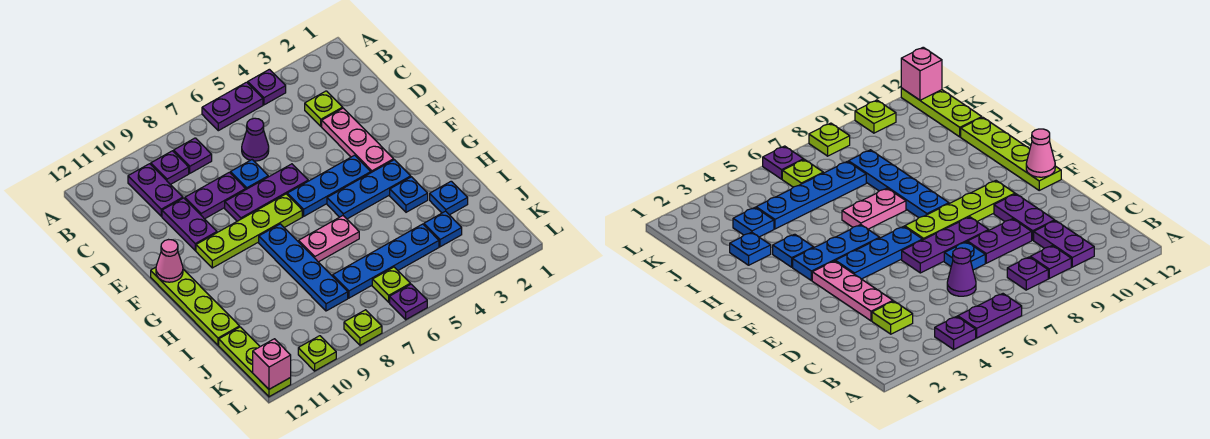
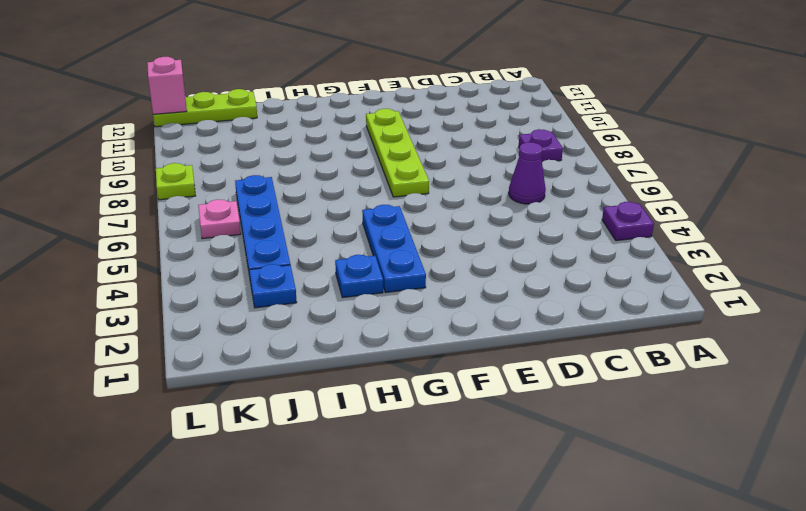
pink 1x1 plate [198,199,241,239] -> lime 1x1 plate [372,267,410,302]
none -> purple 1x2 plate [202,82,263,131]
none -> purple 1x1 plate [151,151,189,185]
none -> purple 1x2 plate [128,164,183,216]

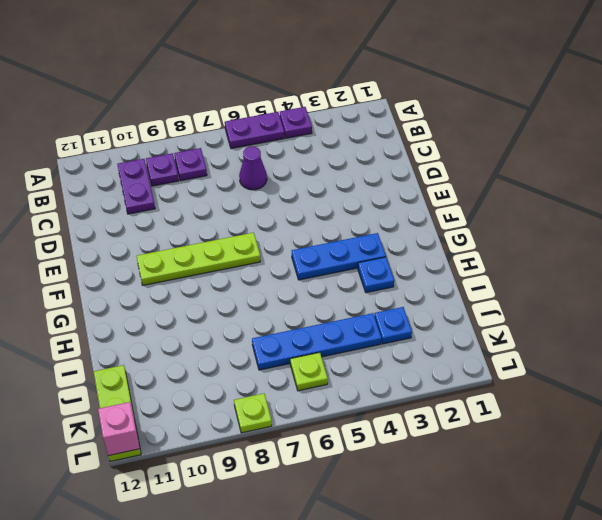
none -> lime 1x1 plate [305,91,343,126]
none -> pink 1x3 plate [322,108,394,173]
none -> blue 1x1 plate [230,160,268,189]

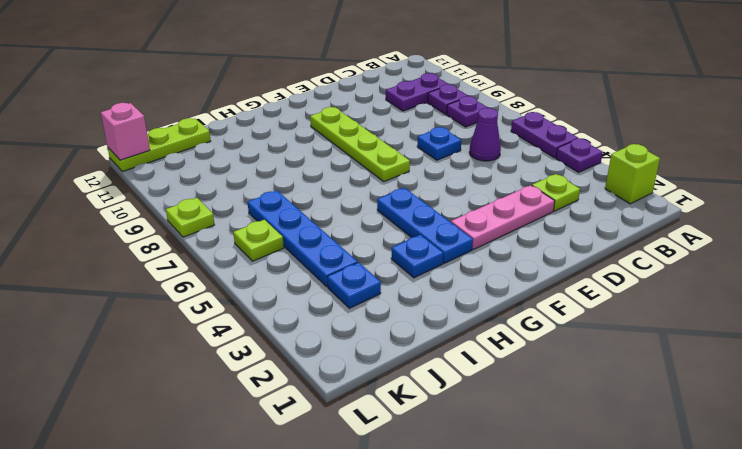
lime 1x1 brick [605,144,660,204] -> none
none -> purple 1x2 plate [185,172,246,219]
none -> purple 1x2 plate [162,198,217,251]
none -> purple 1x3 plate [225,164,308,221]

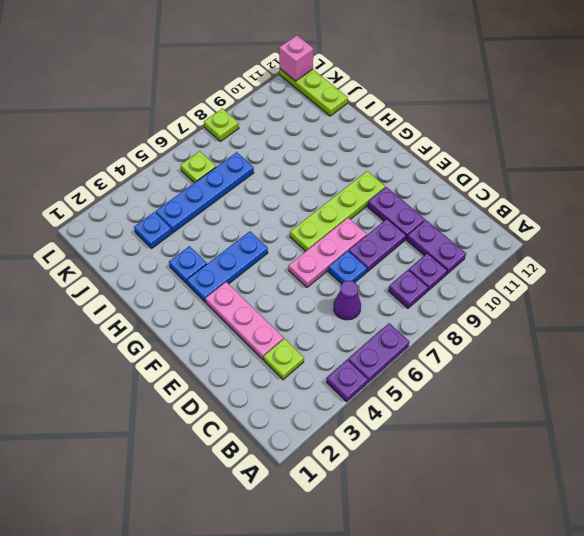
pink 1x3 plate [289,218,367,287] -> purple 1x3 plate [225,164,308,221]
none -> blue 1x3 plate [287,155,371,216]
none -> lime 1x4 plate [151,267,240,345]
none -> blue 1x4 plate [259,224,348,311]

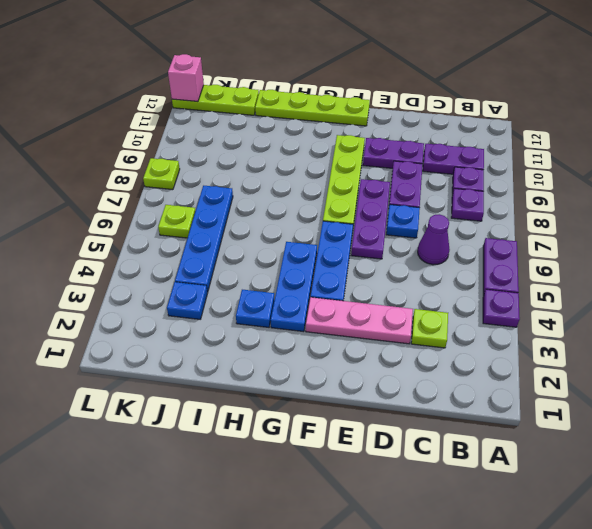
none -> blue 1x4 plate [259,224,348,311]
none -> pink 1x2 plate [299,216,359,262]
none -> blue 1x1 plate [430,181,468,215]

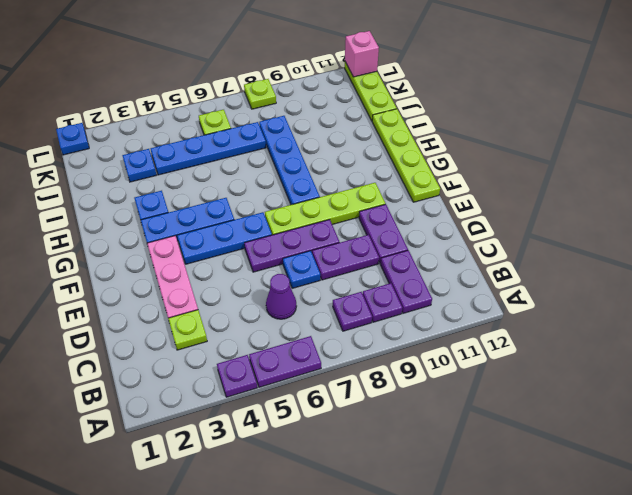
blue 1x1 plate [56,123,89,155] -> blue 1x1 plate moved to [430,181,468,215]
none -> pink 1x2 plate [299,216,359,262]
none -> purple 1x1 plate [390,284,427,320]
none -> lime 1x1 plate [298,336,336,371]

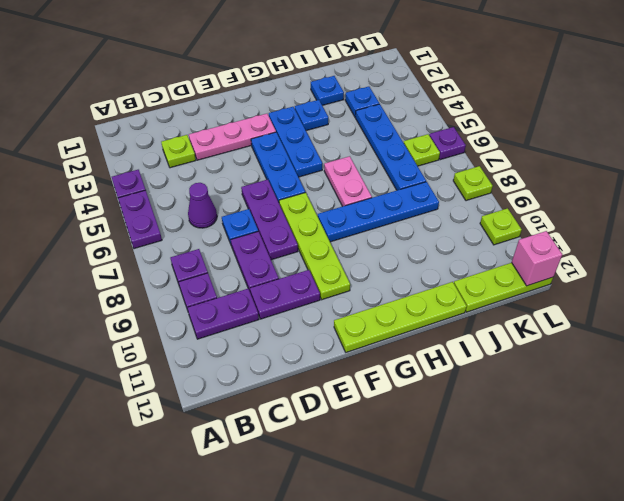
none -> pink 1x1 cone [156,240,183,282]

